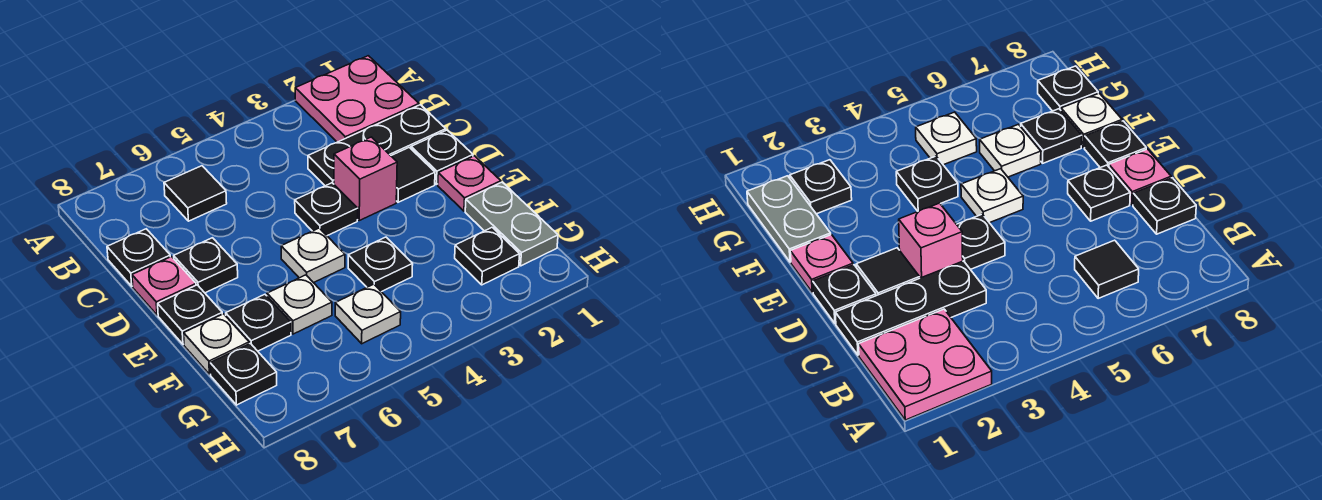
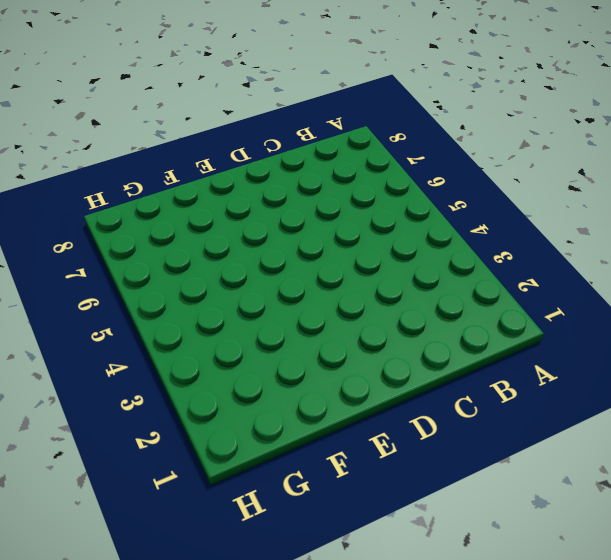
none -> pink 2x2 plate [295,56,419,142]
none -> black 1x1 tile [164,166,227,221]
none -> black 1x3 plate [308,105,446,186]

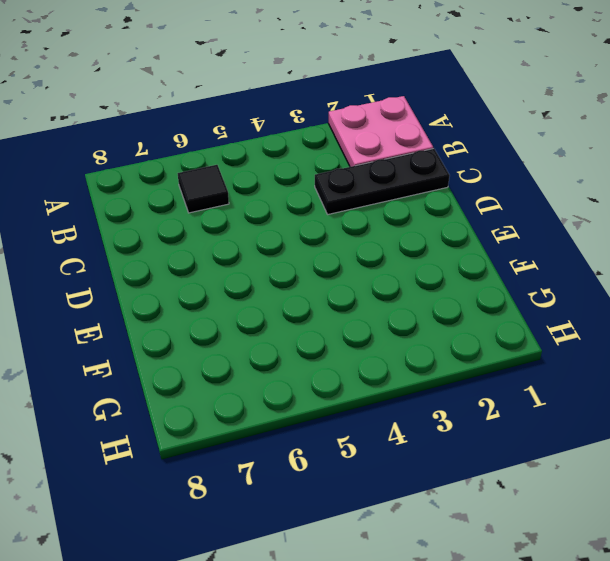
none -> black 1x1 plate [107,229,170,286]
none -> black 1x1 plate [411,130,473,184]
none -> black 1x1 tile [391,147,435,202]

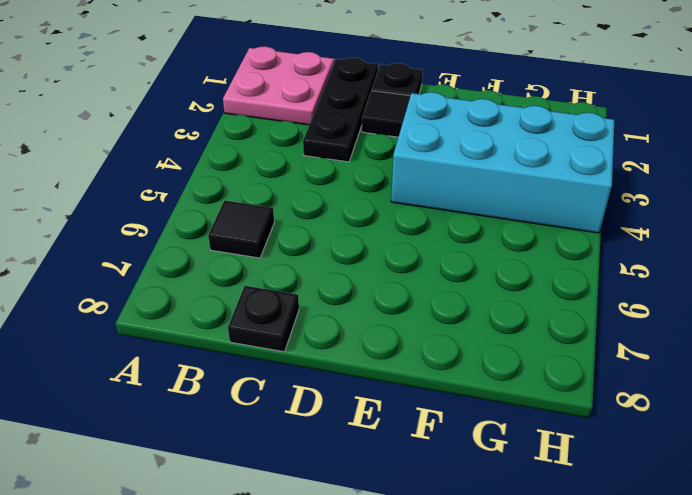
cyan 2x4 brick [391,92,614,233] -> black 1x1 plate [348,237,413,292]
none -> pink 1x1 brick [334,137,397,220]
none -> black 1x1 plate [295,183,358,236]
none -> black 1x1 plate [174,238,238,293]

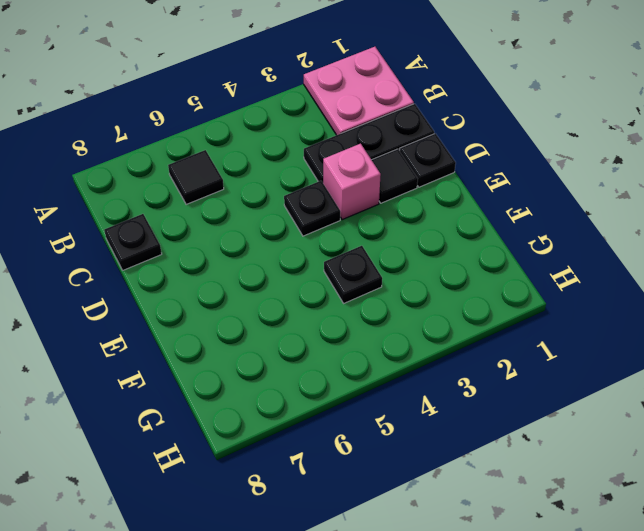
none -> black 1x1 plate [174,238,238,293]
none -> pink 1x1 plate [132,257,196,315]
none -> pink 1x1 plate [438,156,501,211]

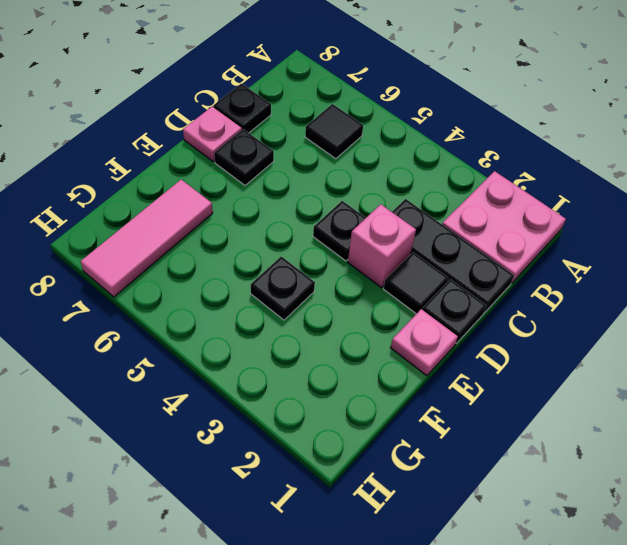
pink 1x3 tile [81,180,213,297] -> black 1x1 plate [226,294,291,351]
none -> white 1x1 plate [281,228,345,283]
none -> black 1x1 plate [158,285,222,344]
none -> grey 1x2 plate [465,182,558,266]

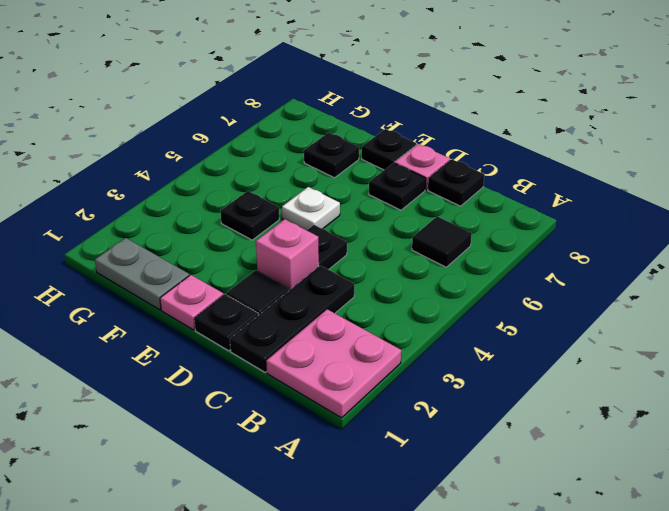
none -> white 1x1 plate [267,275,332,334]
none -> white 1x1 plate [184,314,249,374]
none -> black 1x1 plate [455,228,520,285]

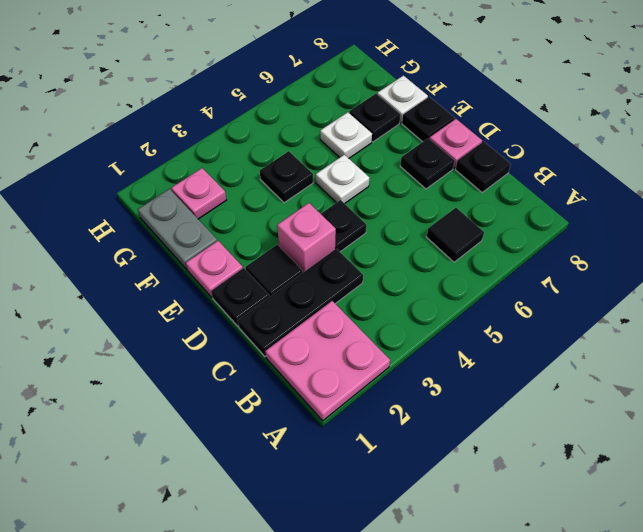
pink 1x1 plate [171,168,226,219] -> black 1x1 plate [455,228,520,285]
none -> white 1x1 plate [335,284,401,344]
none -> black 1x1 plate [210,343,277,405]

